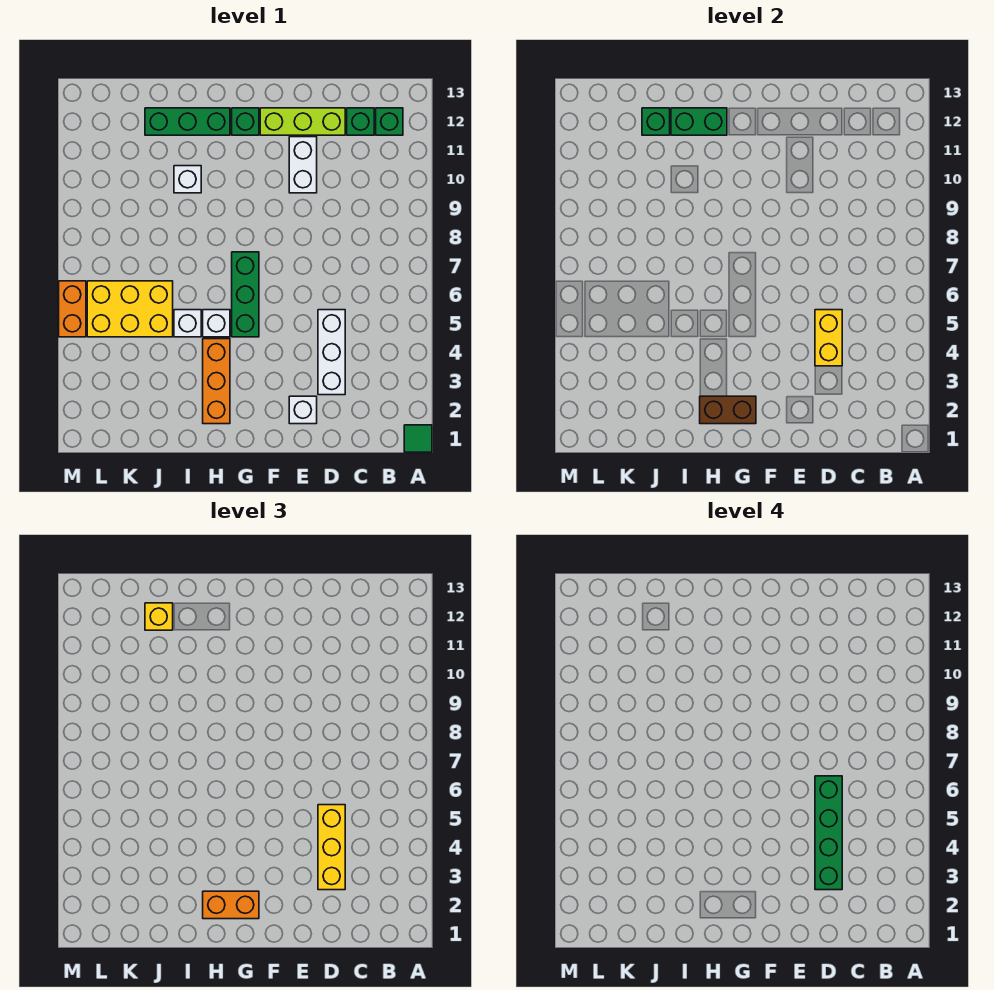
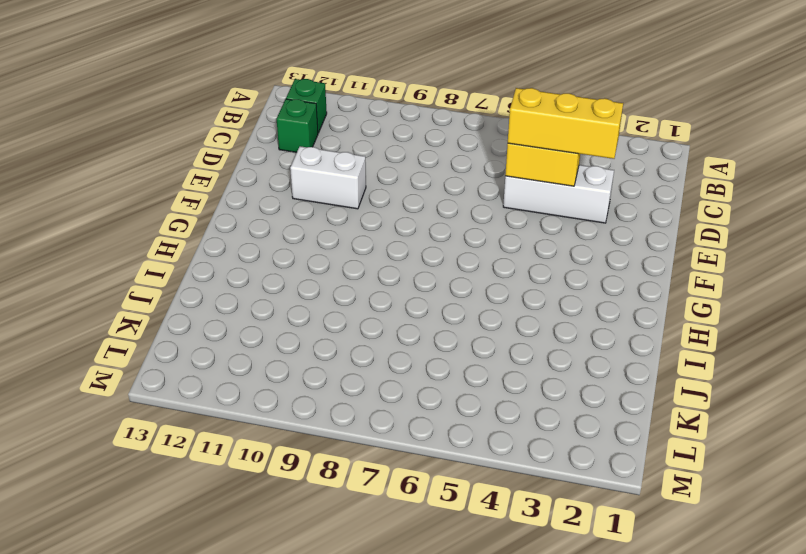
none -> green 1x1 tile [404,425,432,452]
none -> lime 1x3 brick [260,108,345,135]
none -> white 1x1 brick [289,396,317,424]

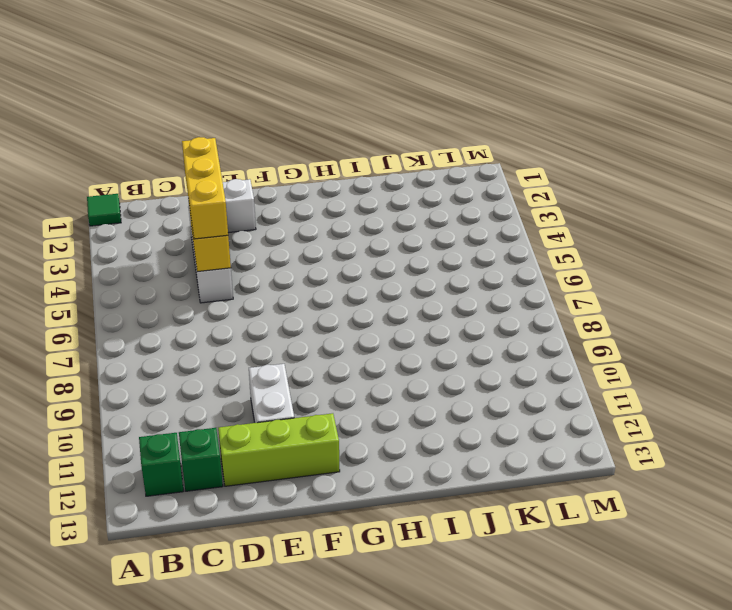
none -> green 1x3 brick [232,252,259,337]
none -> green 1x1 brick [232,108,259,135]
none -> orange 1x3 brick [203,339,230,424]

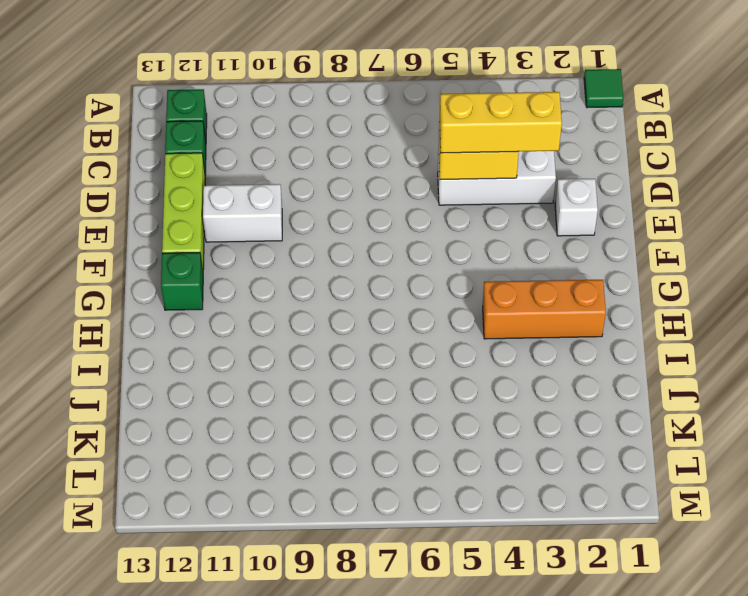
none -> green 1x3 brick [232,252,259,337]
none -> white 1x1 brick [203,310,230,337]
none -> green 1x3 brick [145,108,230,135]

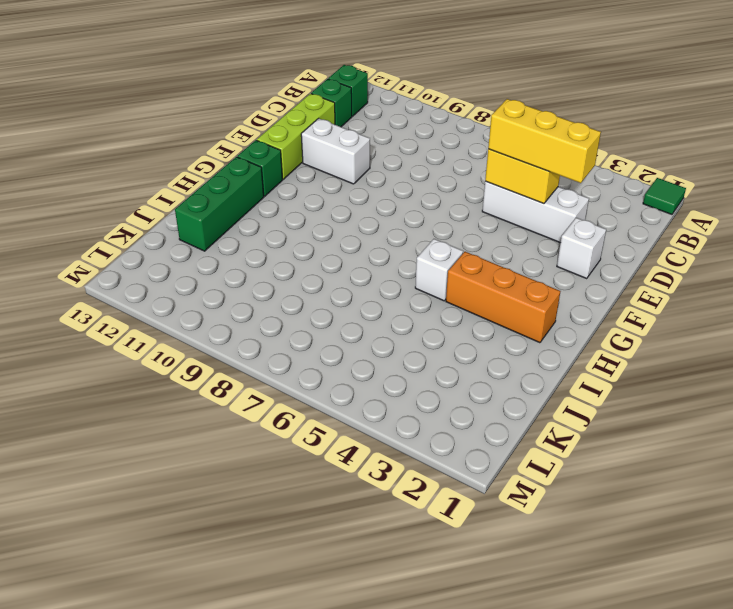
none -> green 1x3 brick [232,252,259,337]
none -> white 1x1 brick [174,310,201,337]
none -> white 1x1 brick [174,166,201,193]

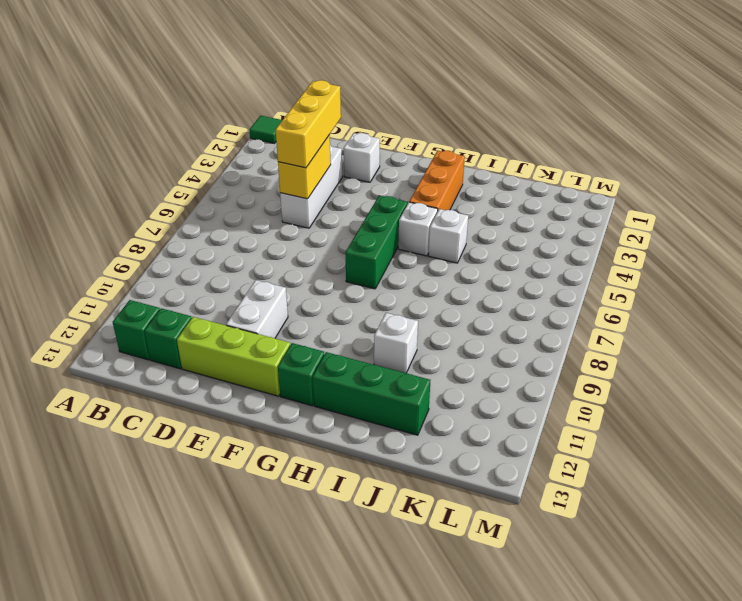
none -> yellow 2x3 brick [87,281,173,337]
none -> orange 1x2 brick [59,281,86,337]
none -> brown 1x2 brick [700,396,756,424]

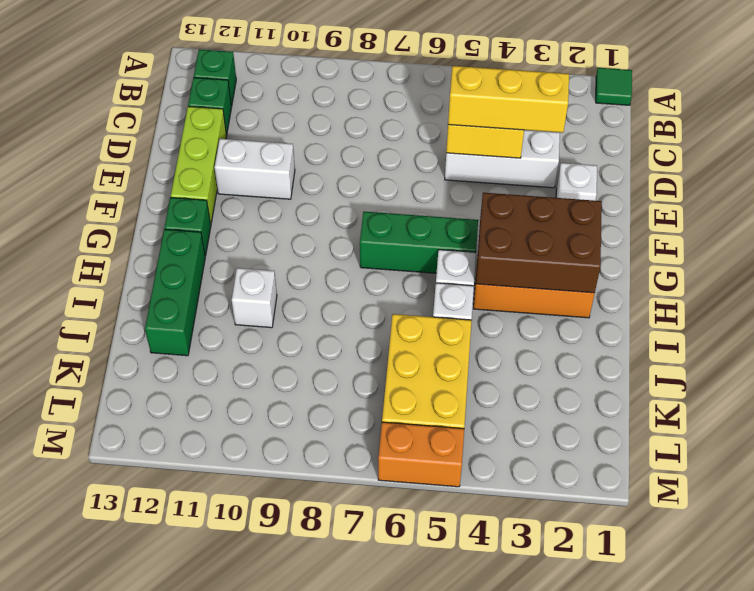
brown 2x3 brick [476,193,602,293] -> brown 1x2 brick [700,396,756,424]
none -> green 1x2 brick [671,108,727,135]
none -> green 1x1 brick [642,108,670,135]
none -> orange 1x2 brick [203,891,259,919]

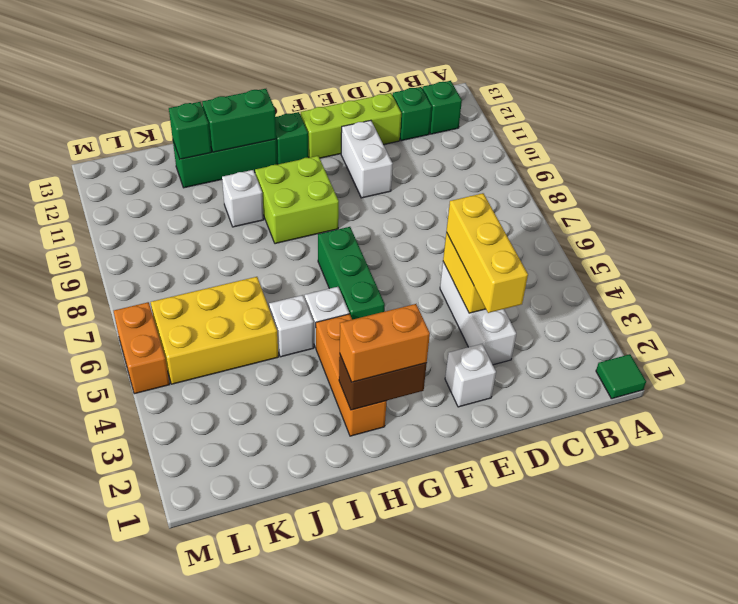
lime 2x2 brick [255,156,339,244] -> none
none -> yellow 1x1 brick [145,603,173,630]
none -> green 1x4 brick [815,776,842,890]

